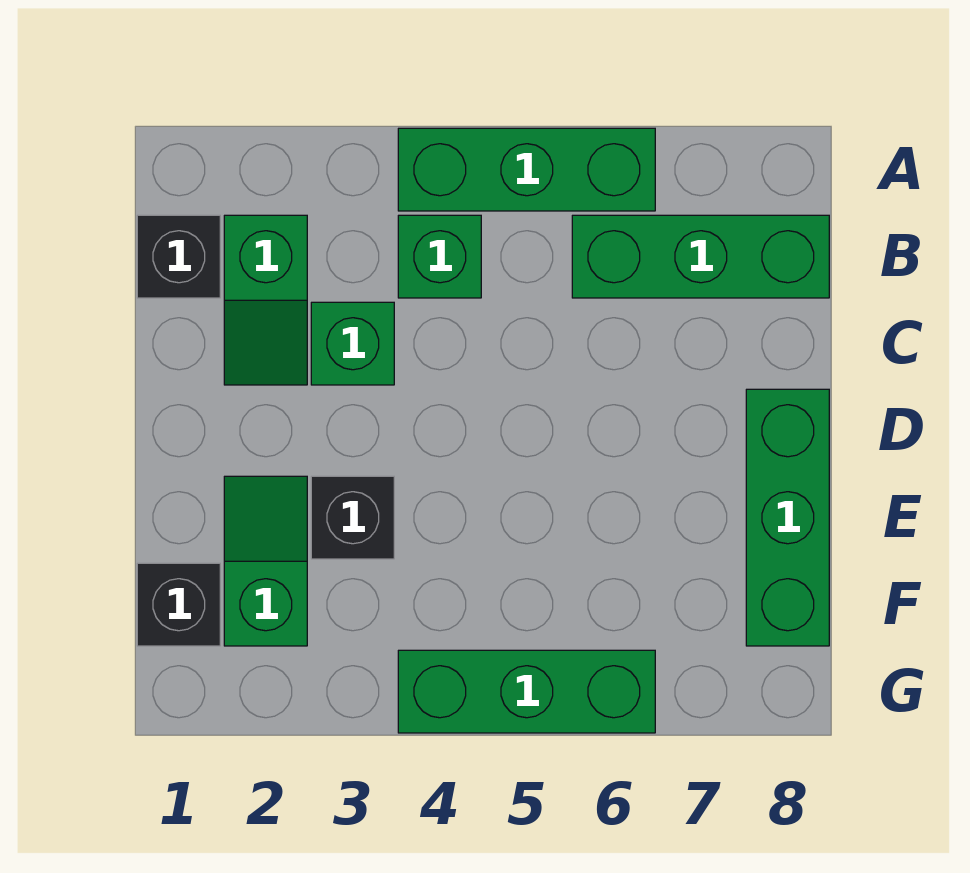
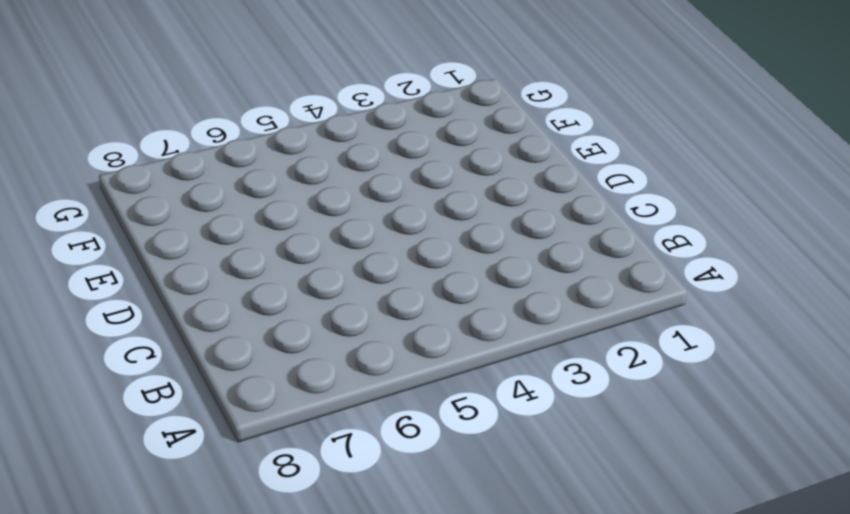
none -> green 1x3 brick [398,128,655,211]
none -> black 1x1 brick [137,215,220,298]

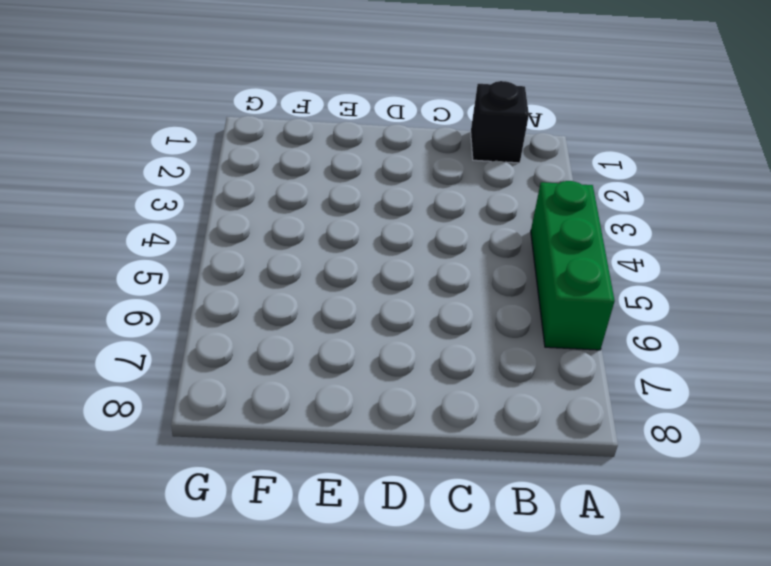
none -> green 1x2 slope [224,215,307,385]
none -> green 1x1 brick [398,215,481,298]

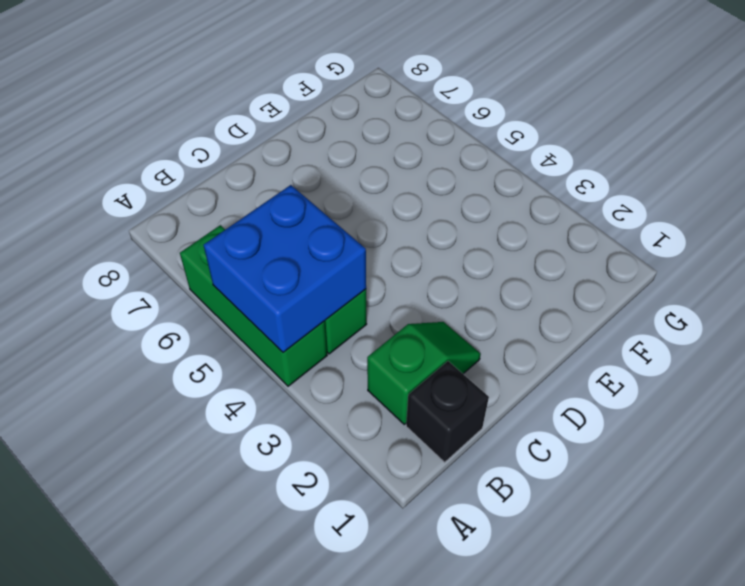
blue 2x2 brick [204,185,366,352] -> none
none -> green 1x3 brick [572,215,829,298]
none -> green 1x1 brick [311,302,394,385]

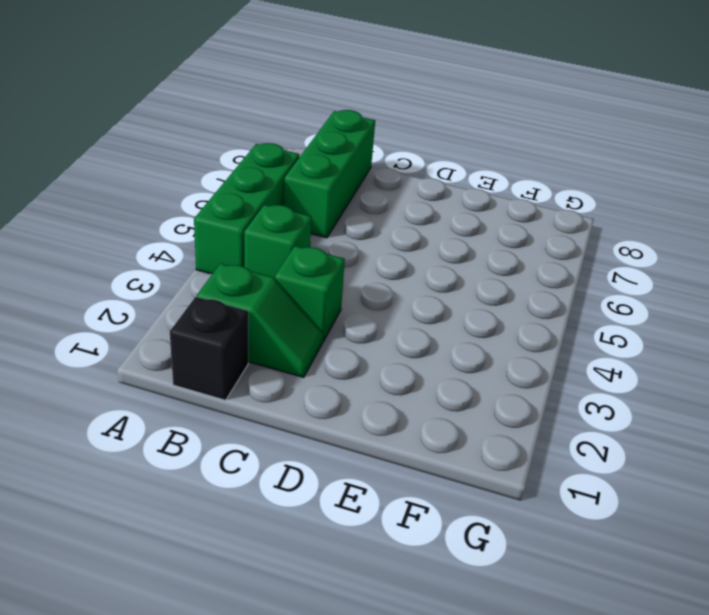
none -> green 1x3 brick [746,389,829,646]
none -> green 1x2 slope [224,476,307,646]

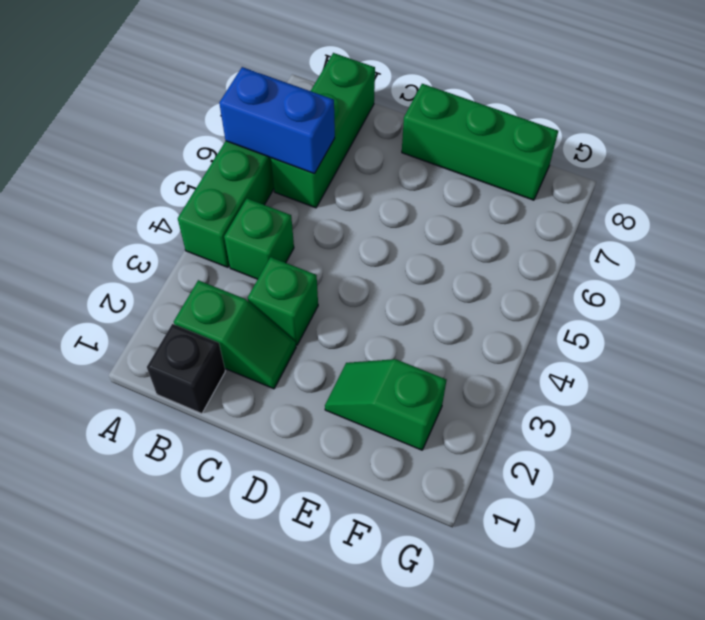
blue 1x2 brick [219,67,335,174] -> none
none -> black 1x1 brick [311,476,394,559]
none -> black 1x1 brick [137,563,220,646]

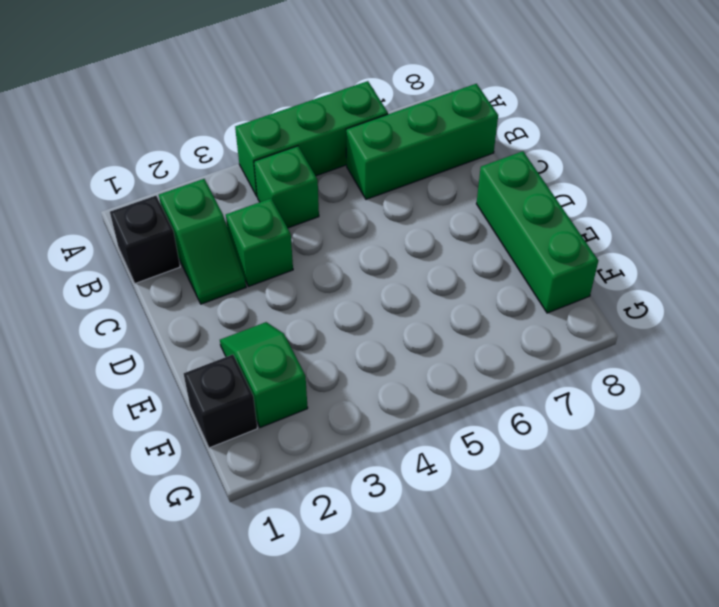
none -> black 1x1 brick [311,476,394,559]
none -> green 1x3 brick [398,650,655,733]

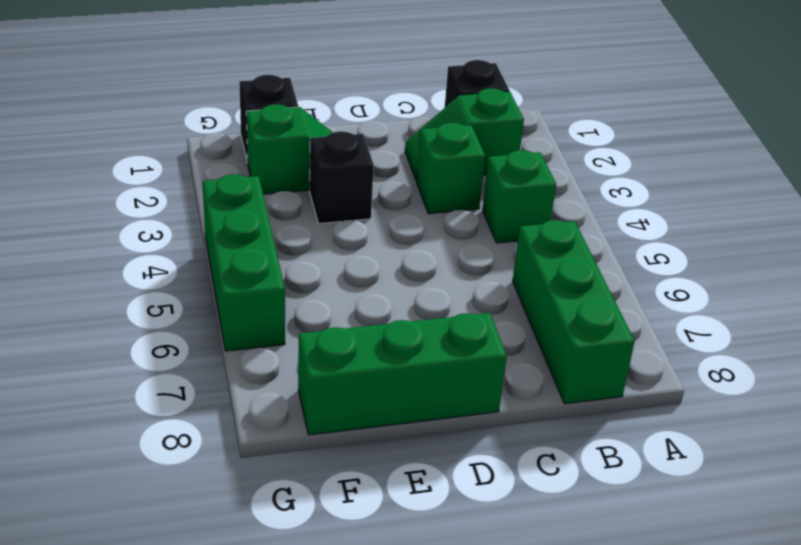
none -> green 1x3 brick [398,128,655,211]

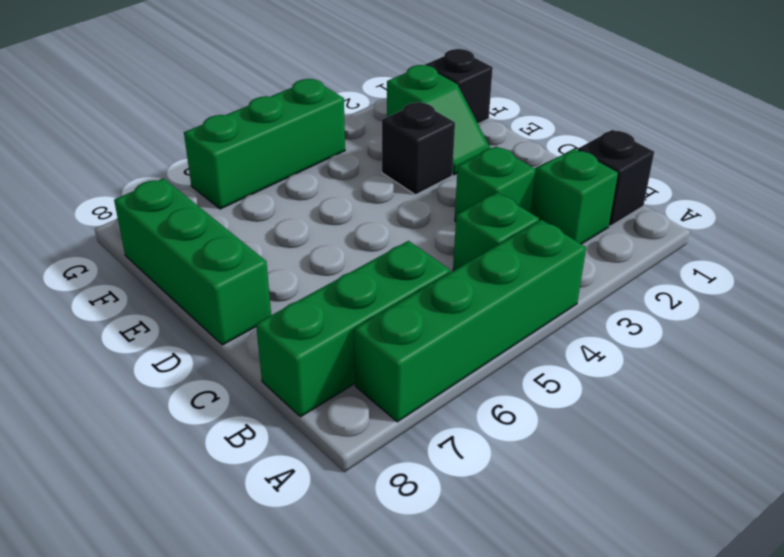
green 1x4 brick [354,220,586,422] -> green 1x3 brick [398,128,655,211]

